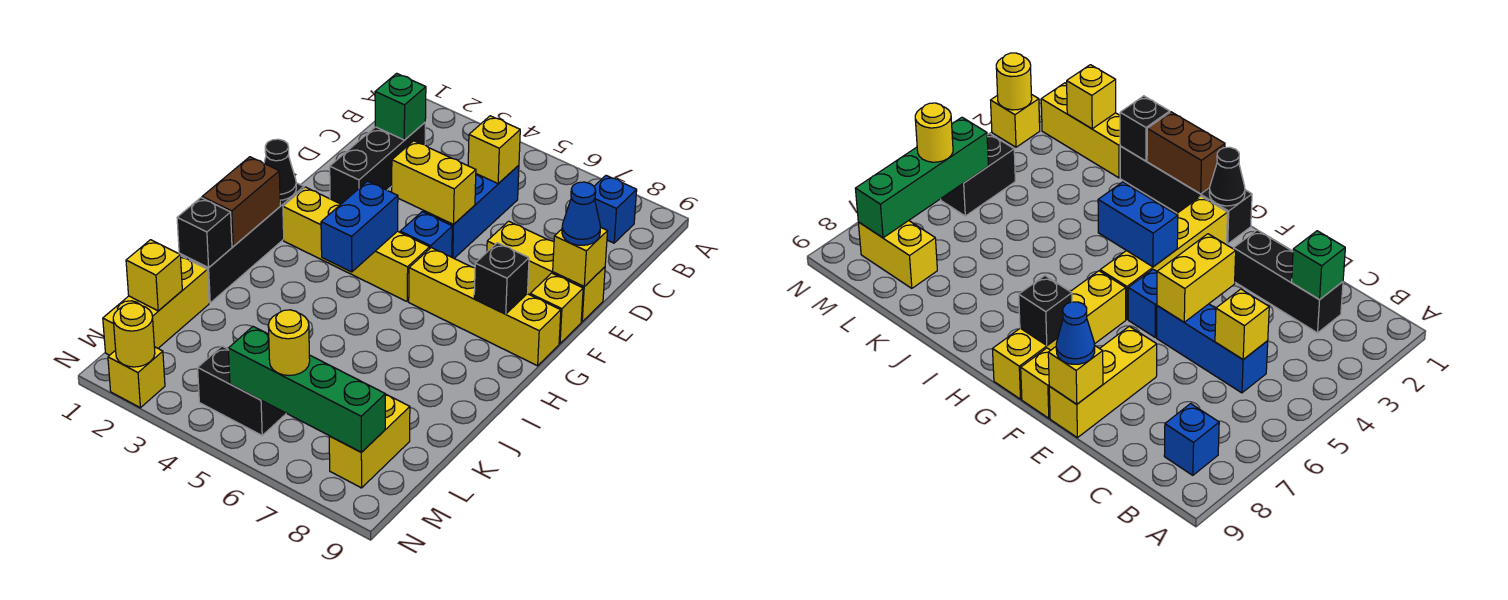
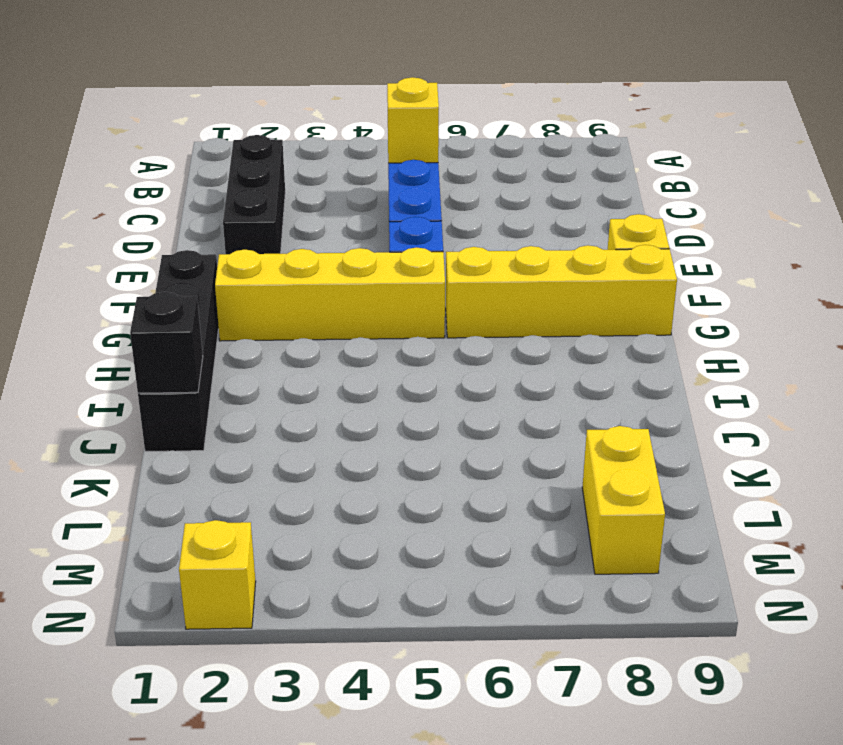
none -> blue 1x1 brick [594,176,637,243]
none -> yellow 1x3 brick [487,221,605,322]
none -> yellow 1x3 brick [103,256,209,355]

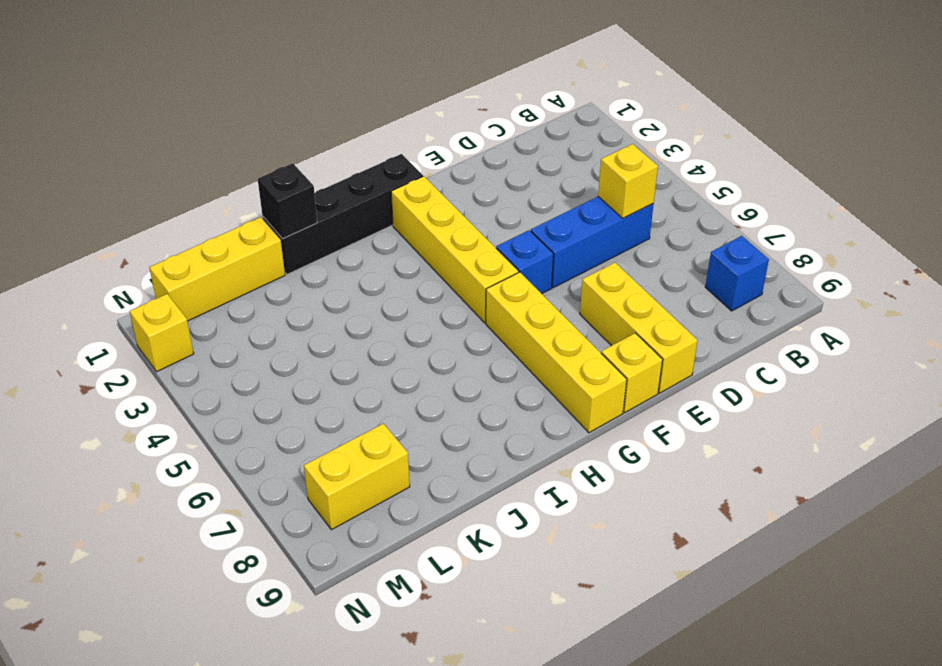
none -> black 1x3 brick [330,123,425,204]
none -> black 1x2 brick [198,346,286,435]
none -> green 1x1 brick [375,73,426,140]

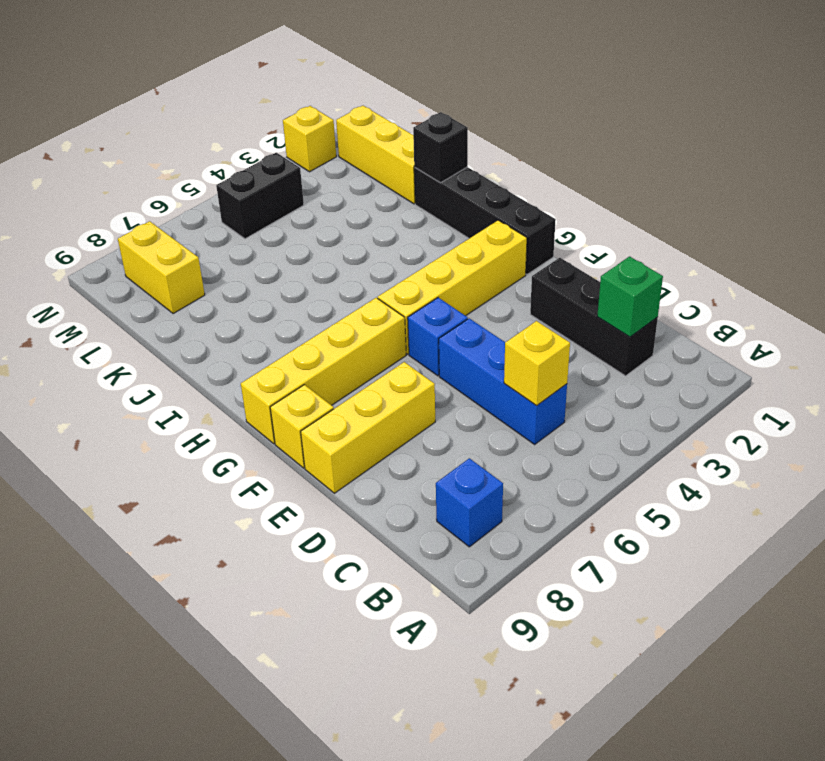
none -> yellow 1x2 brick [392,141,476,225]
none -> yellow 1x1 brick [553,228,608,286]
none -> black 1x1 cone [264,139,296,200]

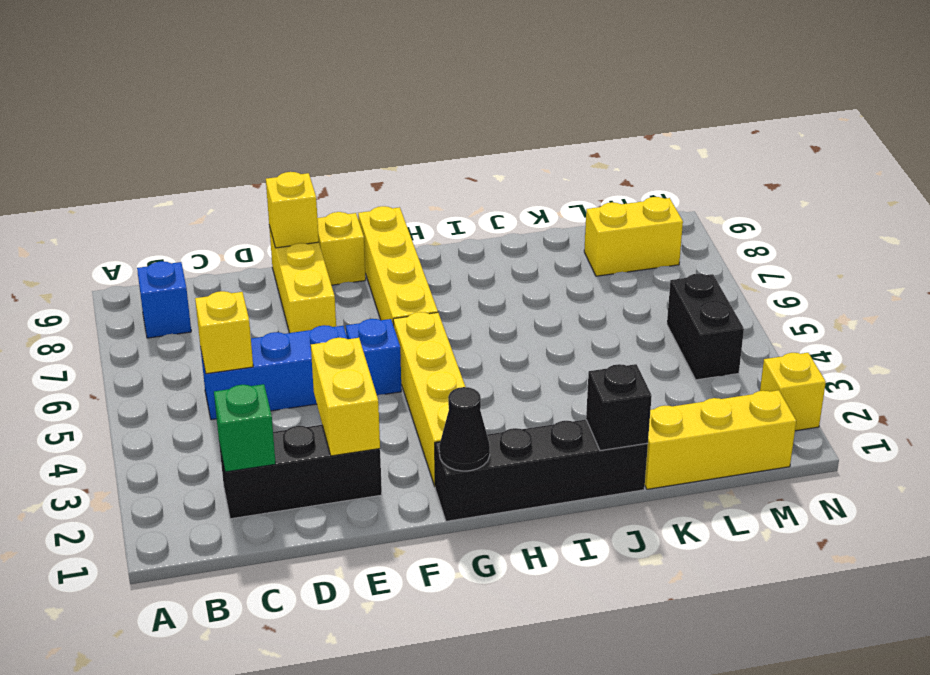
yellow 1x2 brick [311,338,380,456] -> yellow 1x2 brick moved to [392,141,476,225]
none -> blue 1x2 brick [321,181,398,272]
none -> black 1x1 brick [474,243,529,314]
none -> brown 1x2 brick [202,157,280,246]

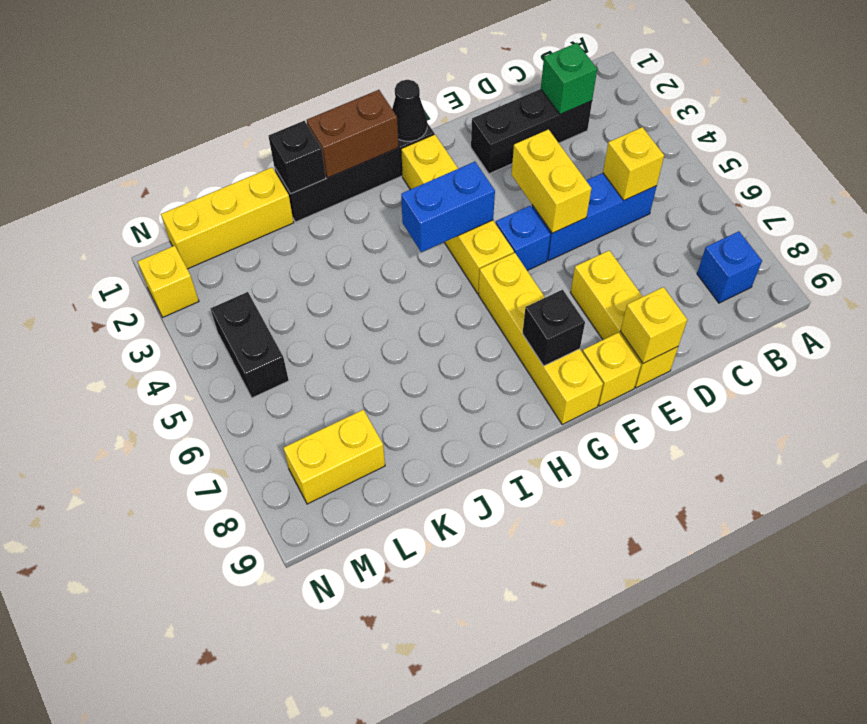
none -> yellow 1x1 brick [126,240,182,311]
none -> green 1x4 brick [228,327,385,452]
none -> yellow 1x1 round brick [113,303,155,367]

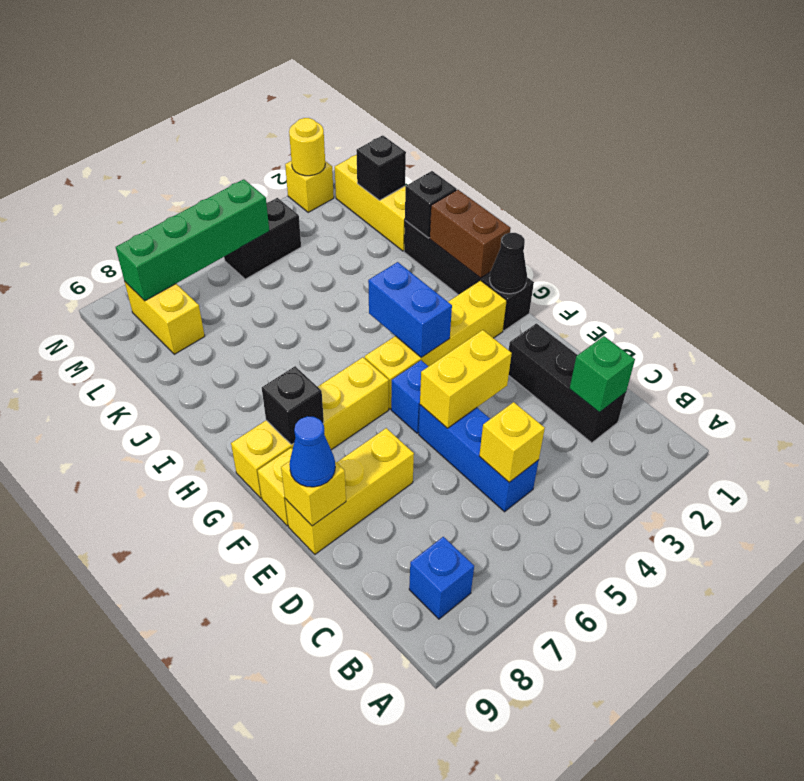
black 1x1 brick [356,135,406,200] -> yellow 1x1 brick [126,240,182,311]
none -> yellow 1x1 round brick [268,310,310,375]

